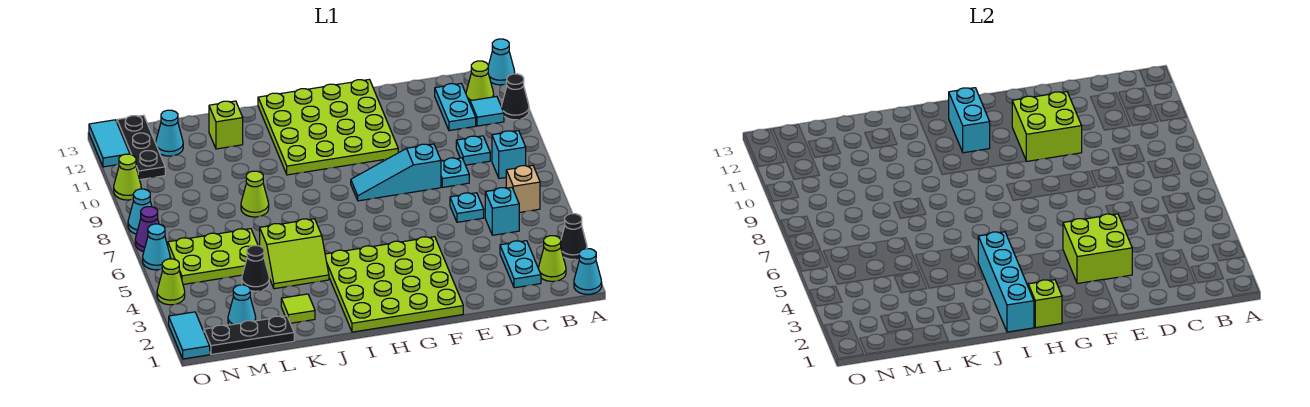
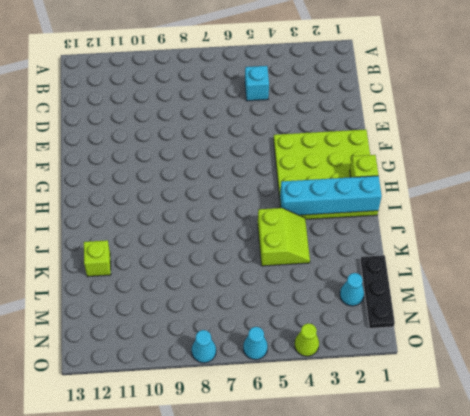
none -> cyan 1x1 cone [574,249,602,294]
none -> black 1x1 cone [561,214,587,259]
none -> black 1x1 cone [501,74,529,120]
none -> cyan 1x1 cone [488,39,515,85]

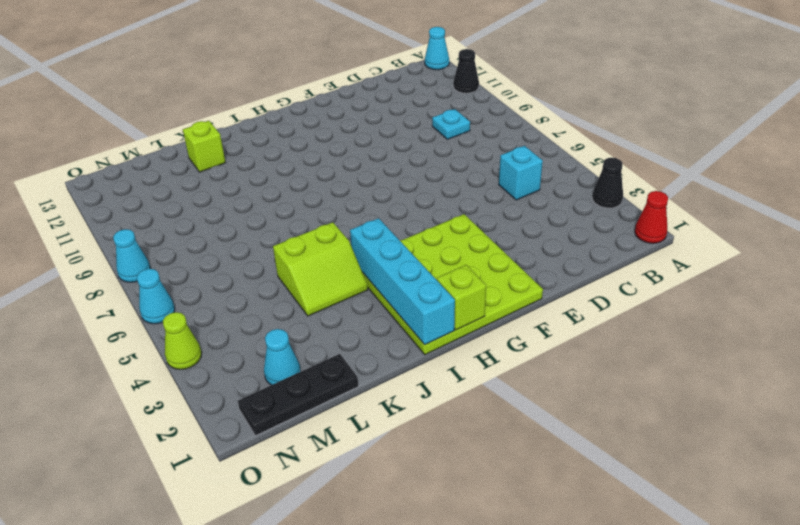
red 1x1 cone [635,191,668,243] -> cyan 1x1 cone [574,249,602,294]
none -> lime 1x1 cone [538,236,566,281]
none -> tan 1x1 brick [506,166,540,213]
none -> cyan 1x1 brick [492,131,526,178]
none -> cyan 1x1 tile [470,96,504,126]

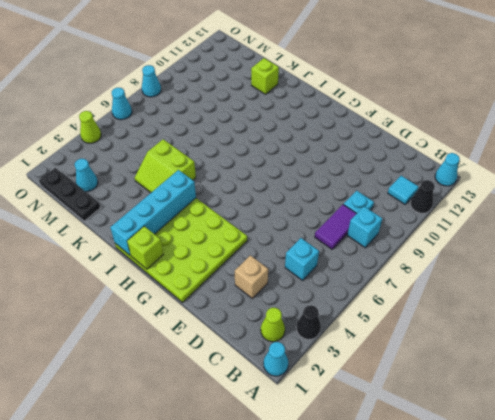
purple 1x2 tile [315,204,357,249] -> none
tan 1x1 brick [235,255,268,298] -> tan 1x1 brick moved to [506,166,540,213]
none -> lime 1x1 cone [466,61,494,103]
none -> cyan 1x2 plate [500,241,541,288]
none -> cyan 1x2 plate [435,84,476,131]
none -> cyan 1x1 plate [450,193,484,222]

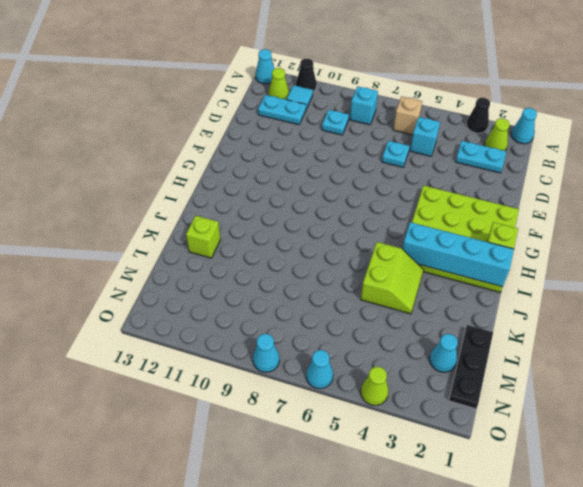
none -> cyan 1x1 plate [441,158,469,187]
none -> cyan 1x3 slope [351,144,441,201]
none -> lime 4x4 plate [258,79,398,175]
none -> lime 1x1 tile [281,294,315,323]

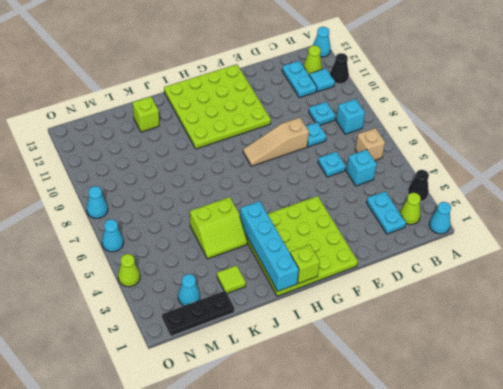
tan 1x3 slope [243,117,309,166] -> cyan 1x3 slope [351,144,441,201]
none -> lime 1x1 cone [241,171,269,217]
none -> black 1x1 cone [242,246,269,291]
none -> lime 2x3 plate [168,229,258,284]
none -> cyan 1x1 cone [156,110,183,156]

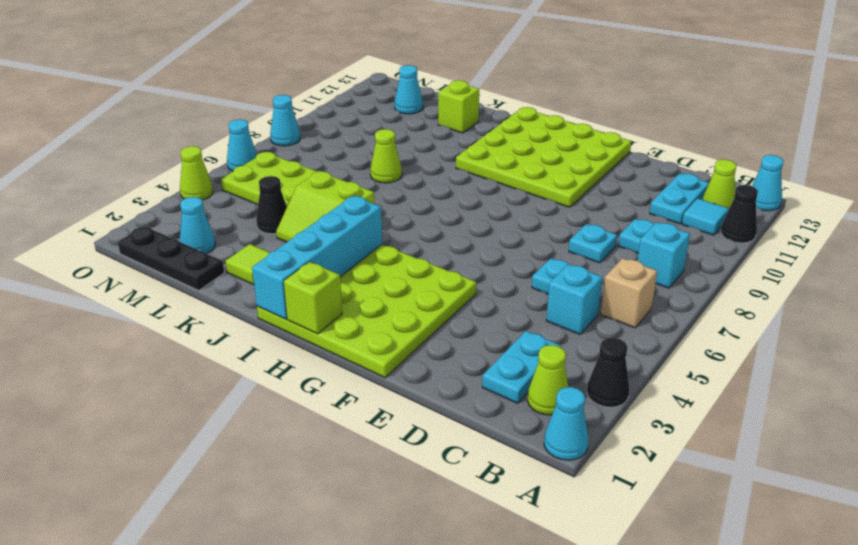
none -> cyan 1x3 slope [351,144,441,201]
none -> black 1x3 plate [117,115,165,180]
none -> cyan 1x2 tile [169,312,210,359]
none -> purple 1x1 cone [135,207,159,252]

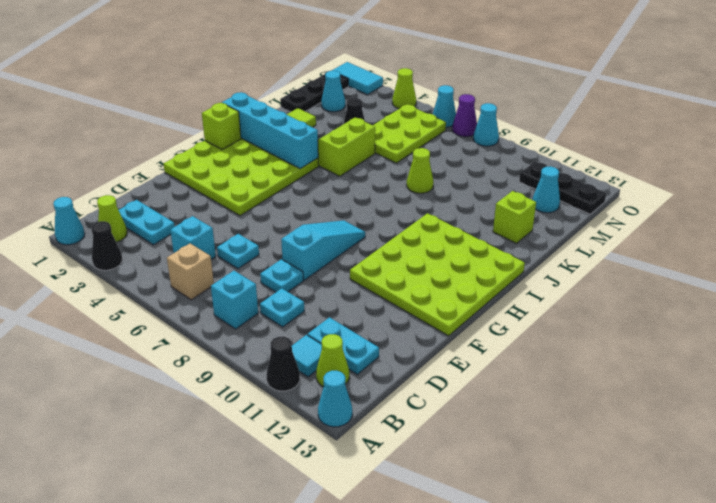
none -> lime 1x1 cone [114,154,141,200]
none -> cyan 1x2 tile [89,120,130,167]
none -> lime 2x2 brick [1063,214,1132,284]
none -> lime 2x2 brick [1012,92,1082,162]

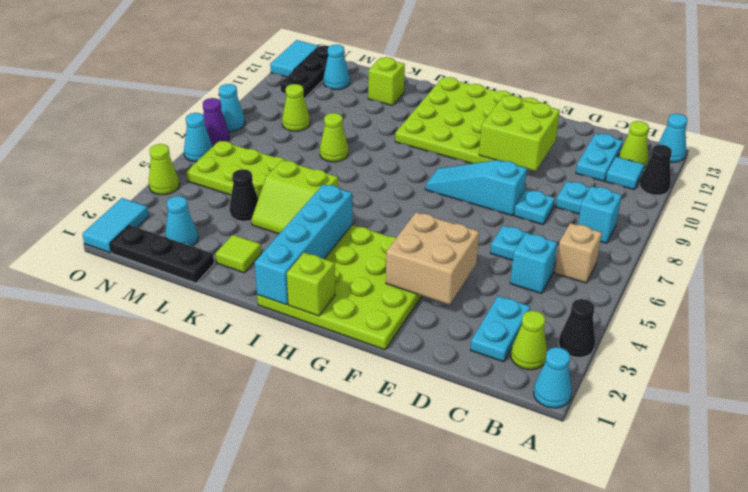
tan 2x2 brick [386,212,479,305] -> lime 2x2 brick [1063,214,1132,284]
lime 1x1 cone [282,84,310,131] -> lime 1x1 cone moved to [114,154,141,200]
none -> cyan 1x2 brick [949,88,990,153]

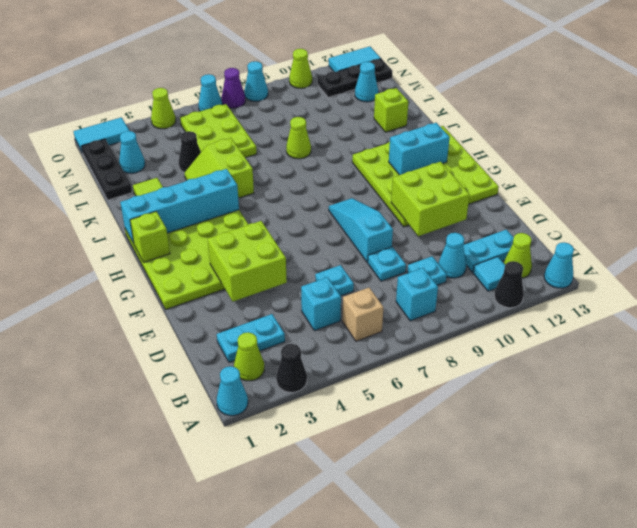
cyan 1x1 cone [438,233,466,278] -> none

